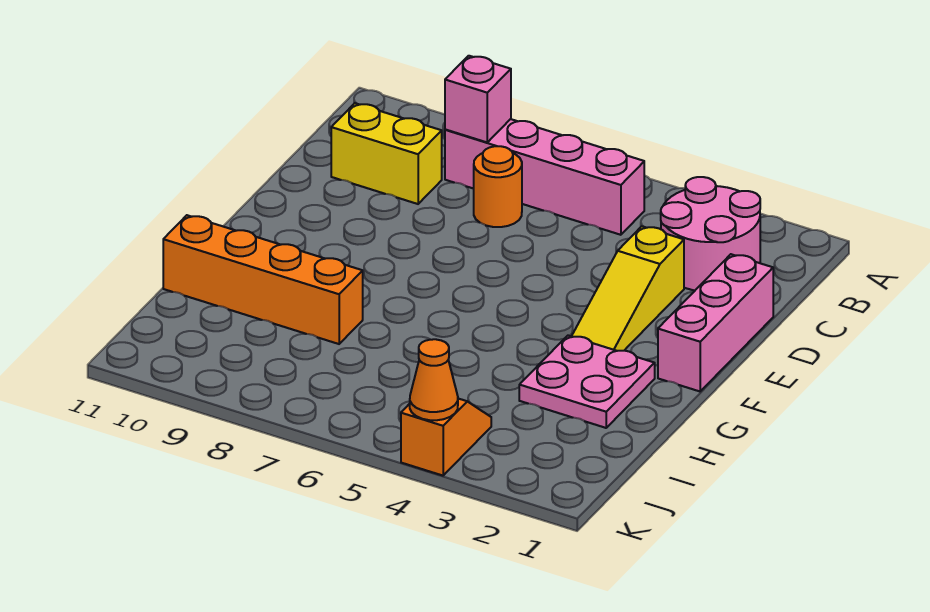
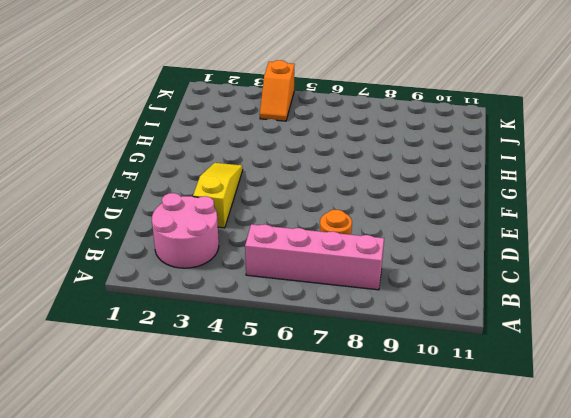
none -> yellow 1x2 brick [331,103,442,204]
none -> pink 1x3 brick [658,254,773,391]

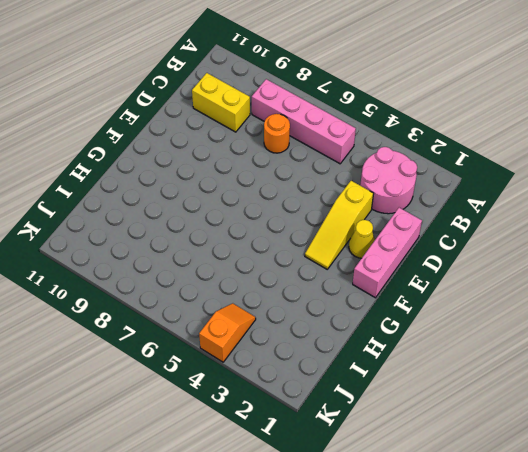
yellow 1x1 cone [349,220,375,258] -> none
none -> pink 2x2 plate [519,336,655,428]
none -> orange 1x4 brick [163,215,363,344]

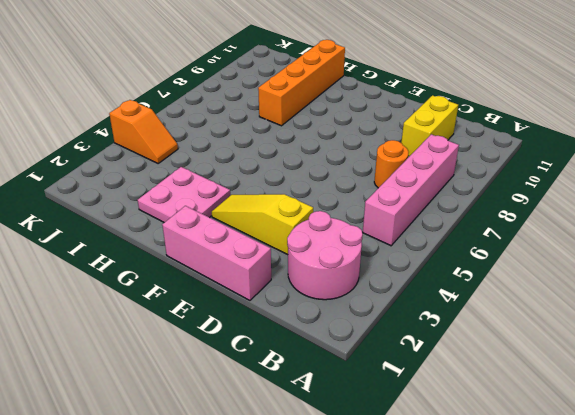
none -> pink 1x1 brick [445,56,511,142]
none -> orange 1x1 cone [410,339,458,420]

